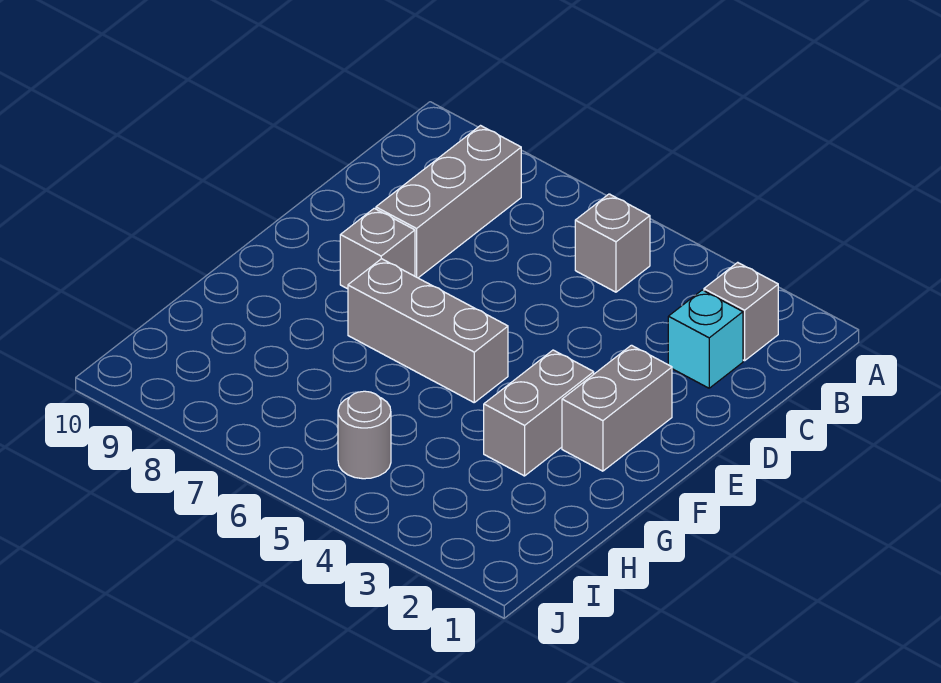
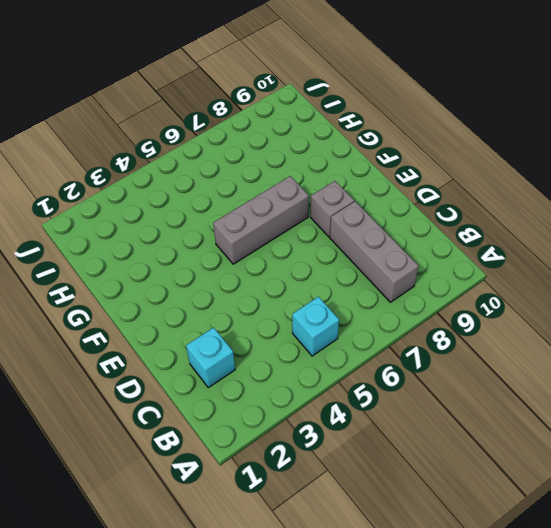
cyan 1x1 brick [292,297,339,356] -> grey 1x1 brick [575,194,650,292]
none -> grey 1x1 brick [704,262,778,361]
none -> grey 1x2 brick [562,345,672,471]

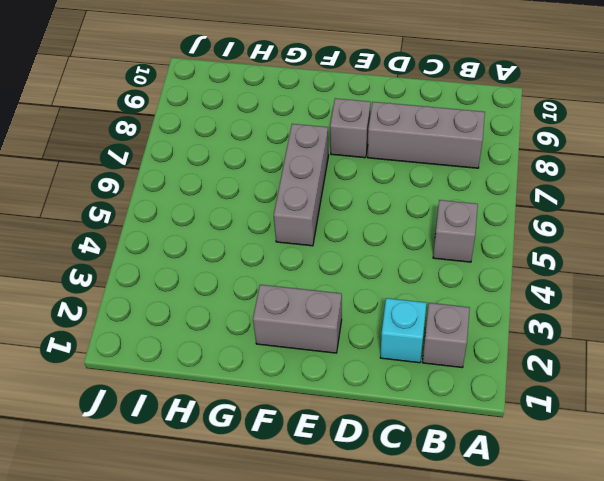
none -> grey 1x2 brick [484,350,594,476]
none -> grey 1x1 round brick [338,391,391,479]

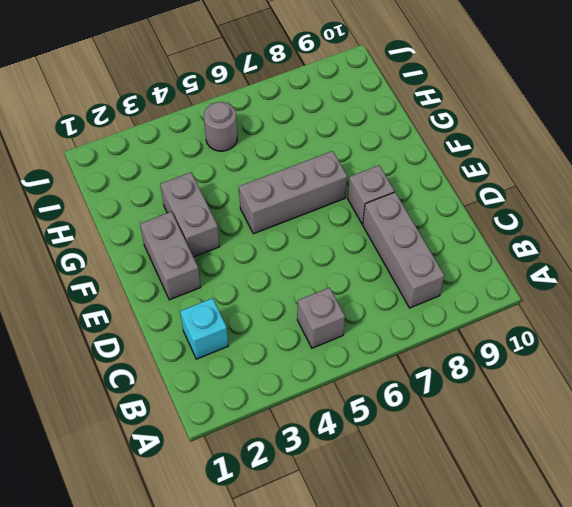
none -> grey 1x1 brick [704,262,778,361]

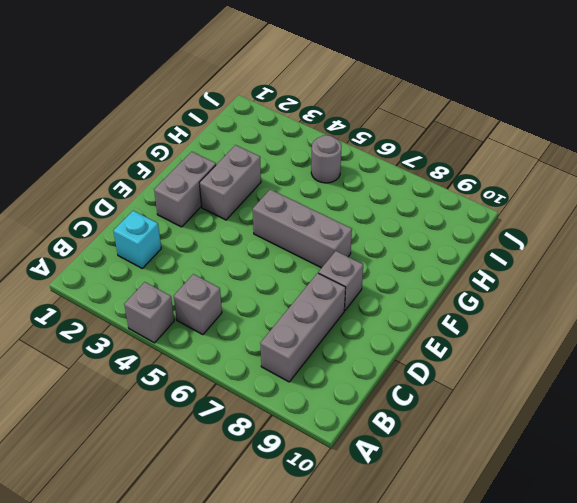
grey 1x1 brick [124,282,174,343] -> grey 1x1 brick moved to [704,262,778,361]

